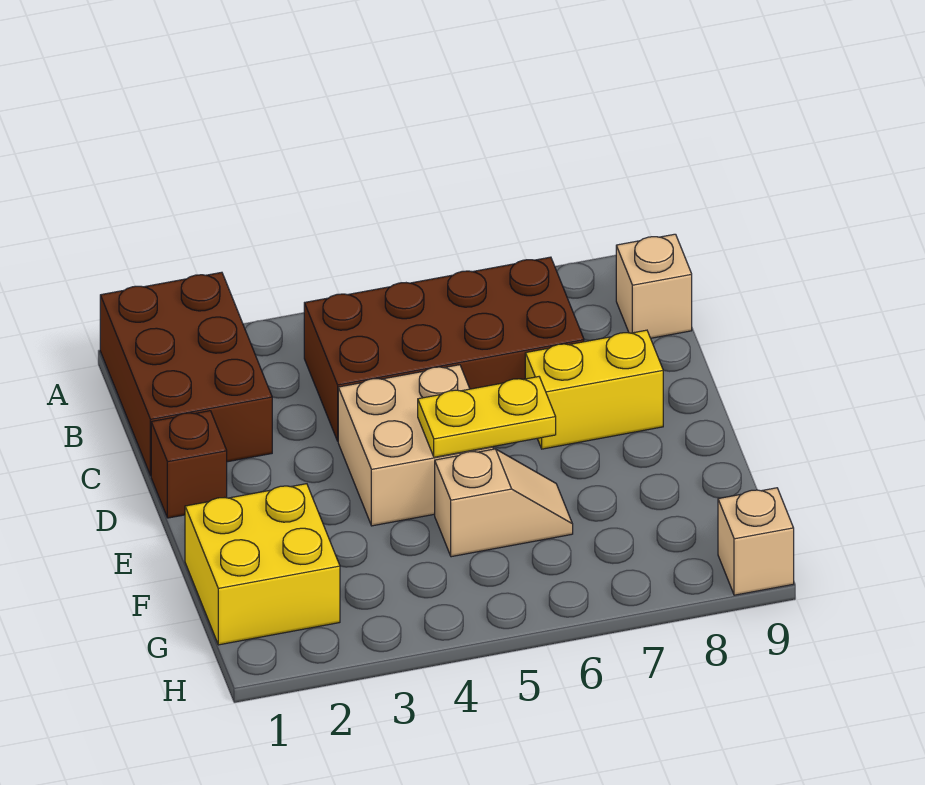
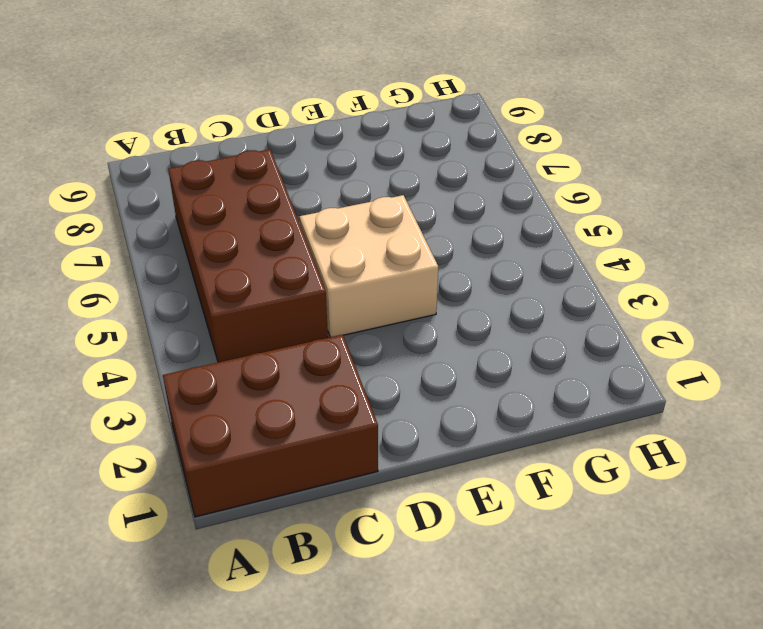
none -> tan 1x1 brick [616,234,692,338]
none -> brown 1x1 brick [151,411,227,518]

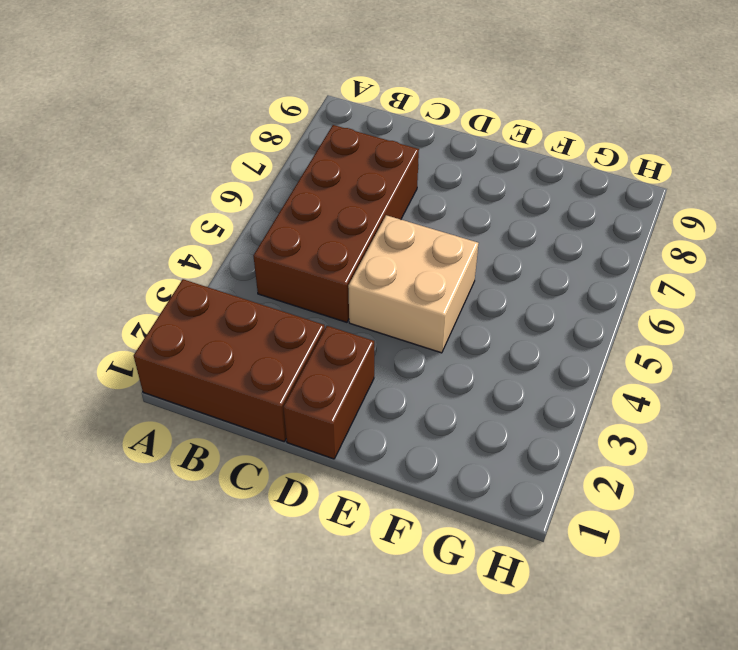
brown 1x2 brick [283,326,374,459] -> brown 1x1 brick [151,411,227,518]
none -> tan 1x1 brick [616,234,692,338]
none -> yellow 1x2 brick [525,330,663,449]

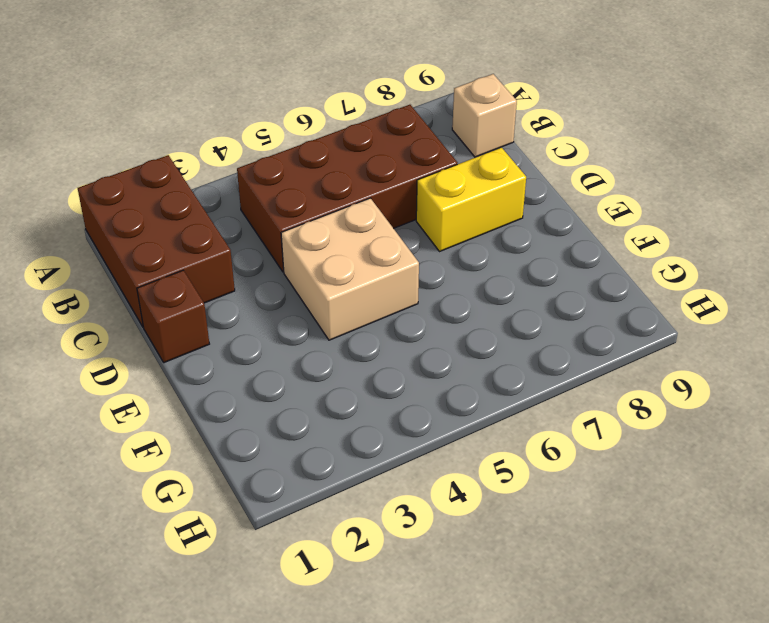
none -> yellow 2x2 brick [185,484,340,645]
none -> tan 1x2 slope [435,449,573,557]

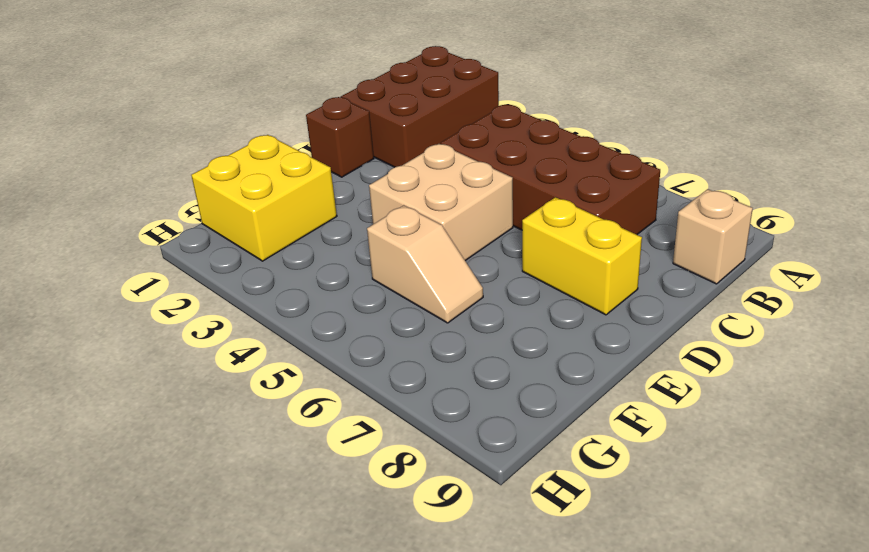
none -> tan 1x1 brick [718,488,794,595]
none -> yellow 1x2 plate [418,377,556,457]

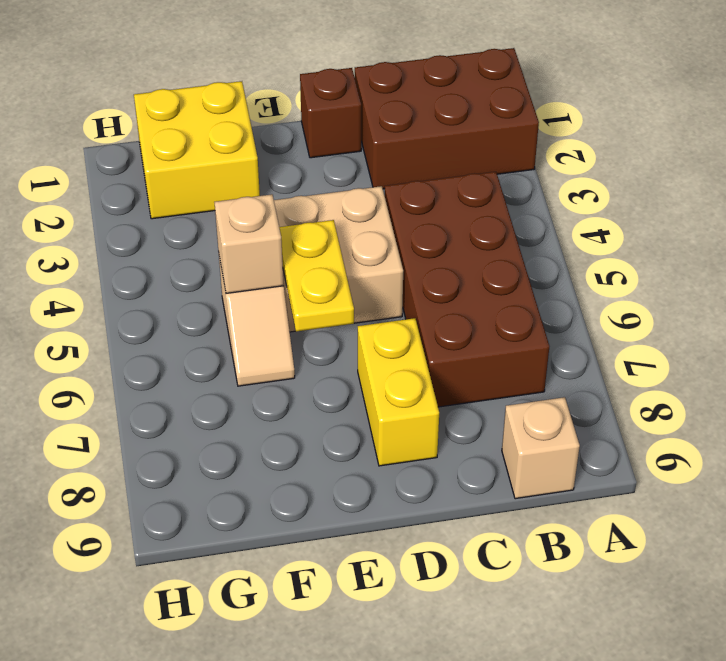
tan 1x1 brick [214,194,284,293] -> tan 1x1 brick moved to [718,488,794,595]

